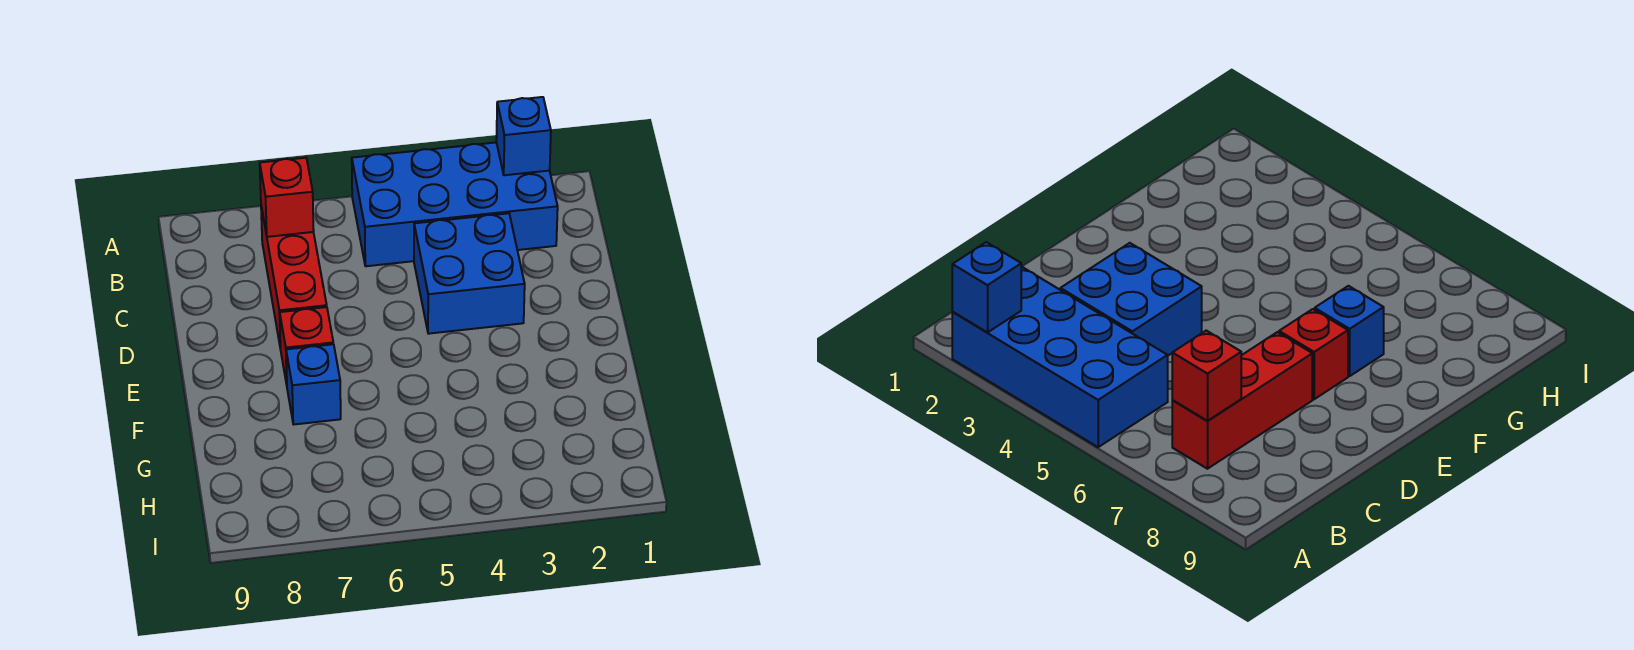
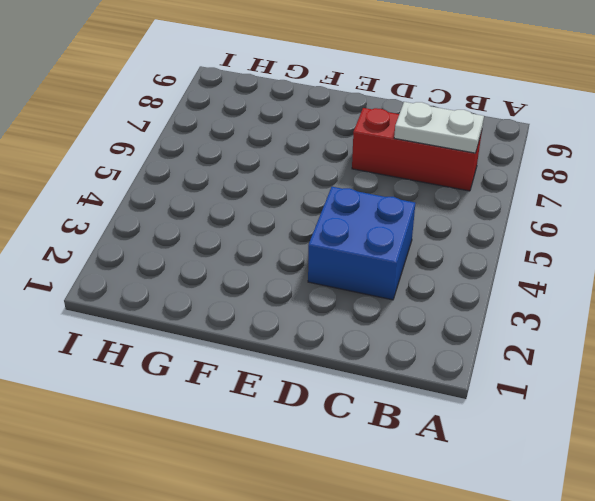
white 1x2 plate [394,102,484,153] -> red 1x1 brick [260,158,314,237]
none -> blue 2x4 brick [352,142,558,266]
none -> red 1x1 brick [280,307,333,385]

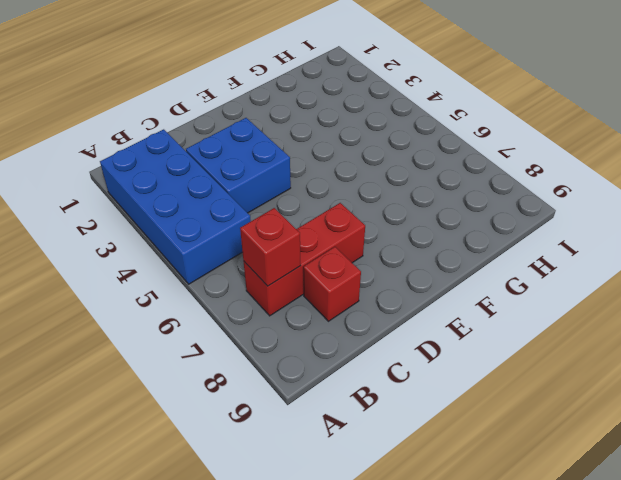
red 1x1 brick [303,247,361,321] -> red 1x1 brick moved to [280,307,333,385]
none -> blue 1x1 brick [286,344,341,424]
none -> blue 1x1 brick [496,97,551,175]

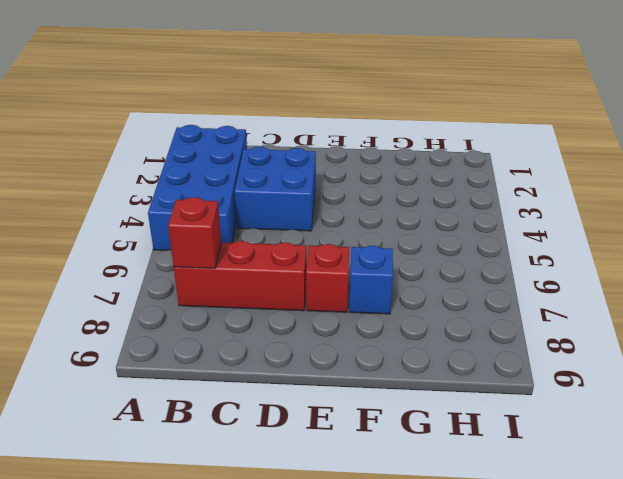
none -> blue 1x1 brick [496,97,551,175]

